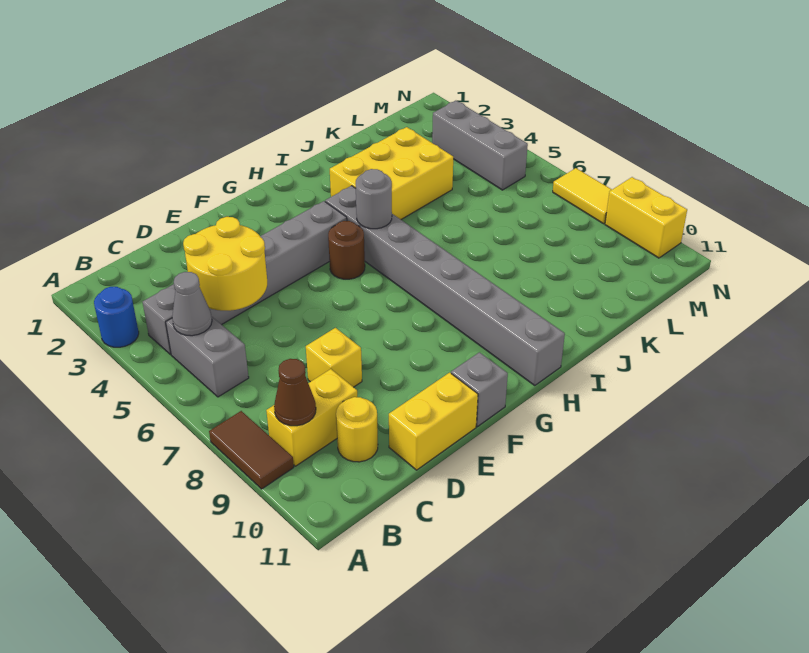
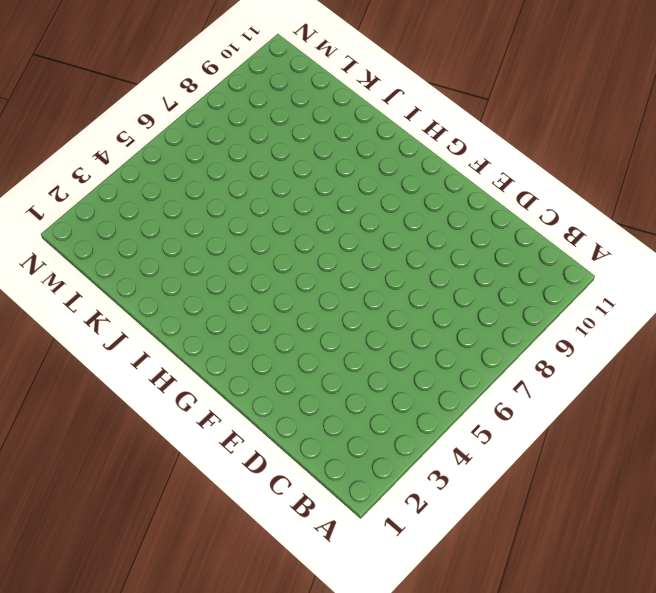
none -> blue 1x1 round brick [94,287,139,347]
none -> brown 1x2 tile [209,411,294,489]
none -> grey 1x6 brick [143,201,347,354]

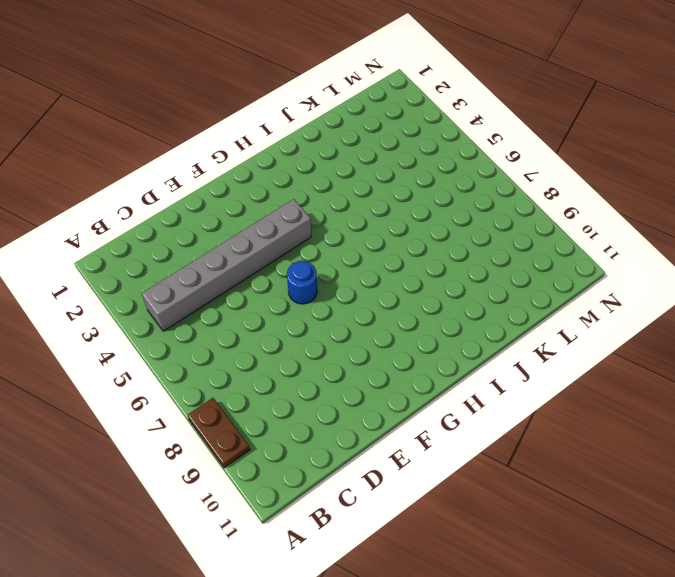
brown 1x2 plate [187,398,250,468] -> brown 1x2 tile [209,411,294,489]
blue 1x1 round brick [287,261,317,304] -> blue 1x1 round brick moved to [94,287,139,347]
none -> grey 1x2 brick [166,316,249,397]
none -> yellow 1x2 brick [266,369,357,466]
none -> yellow 1x1 round brick [336,397,378,462]

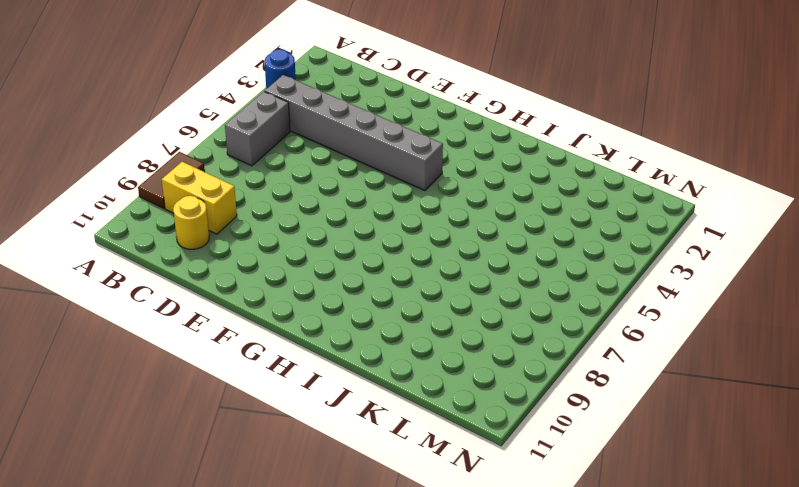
none -> yellow 1x1 brick [306,328,362,387]
none -> yellow 1x2 brick [389,373,478,470]
none -> grey 1x1 brick [451,352,508,427]

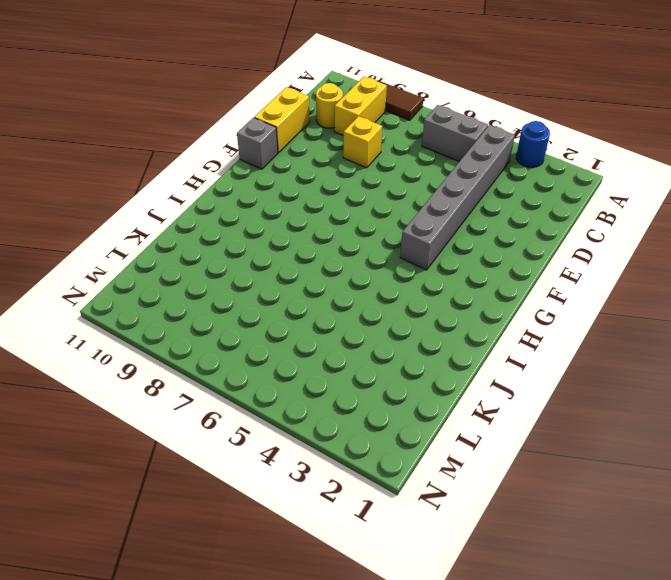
none -> brown 1x1 round brick [328,221,365,279]
none -> grey 1x8 brick [325,186,565,386]
none -> yellow 2x3 brick [330,127,453,219]

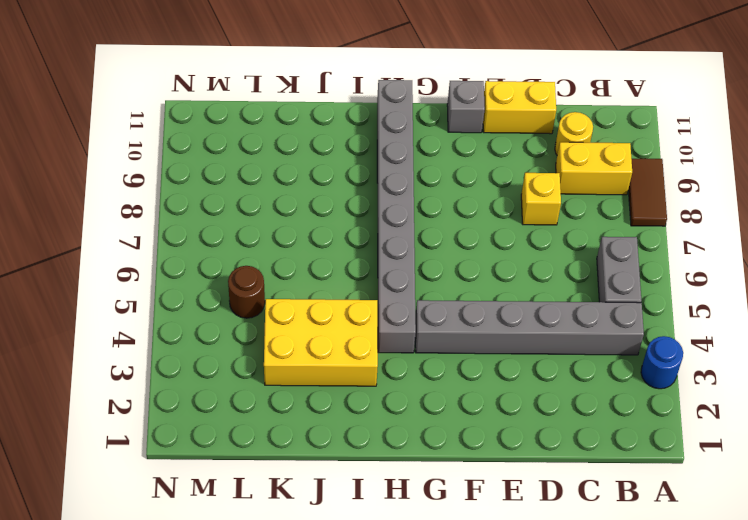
brown 1x1 round brick [228,266,265,318] -> brown 1x1 round brick moved to [328,221,365,279]
none -> grey 1x3 brick [432,101,528,190]
none -> yellow 1x2 tile [553,168,612,224]
none -> yellow 1x2 brick [605,177,687,258]

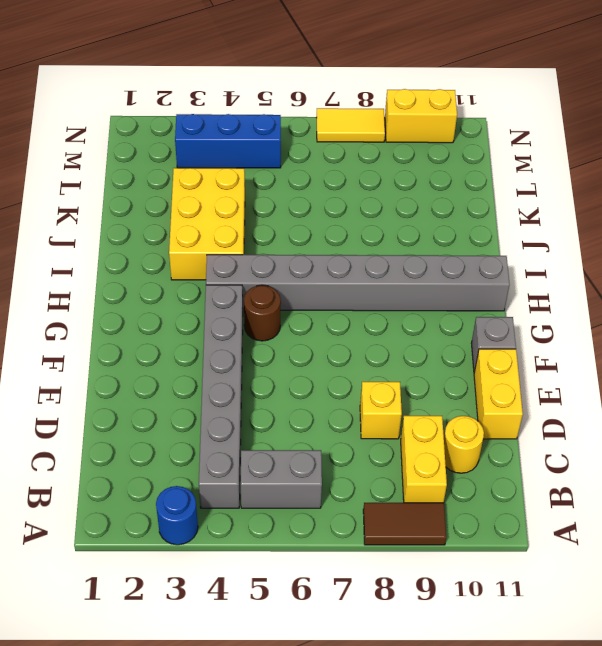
blue 1x3 brick [175,114,281,168] -> grey 1x3 brick [432,101,528,190]
none -> grey 1x1 cone [172,272,212,336]
none -> brown 1x1 cone [274,359,316,426]
none -> yellow 2x2 round brick [183,217,267,311]

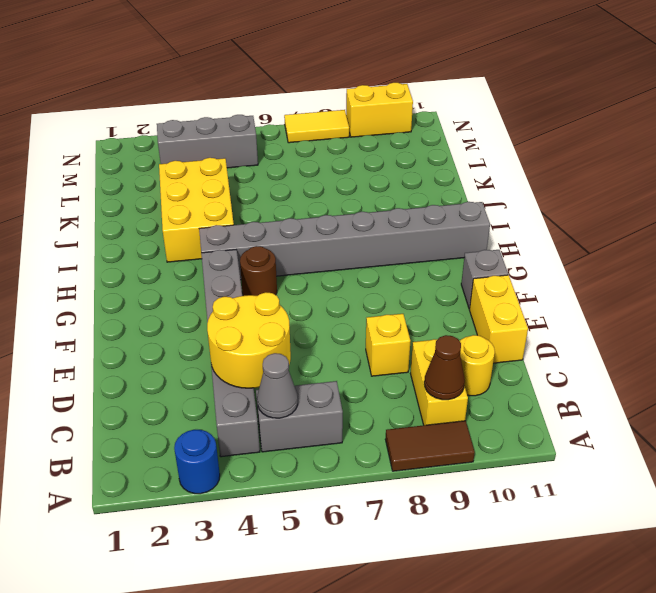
none -> grey 1x1 round brick [356,169,392,229]

